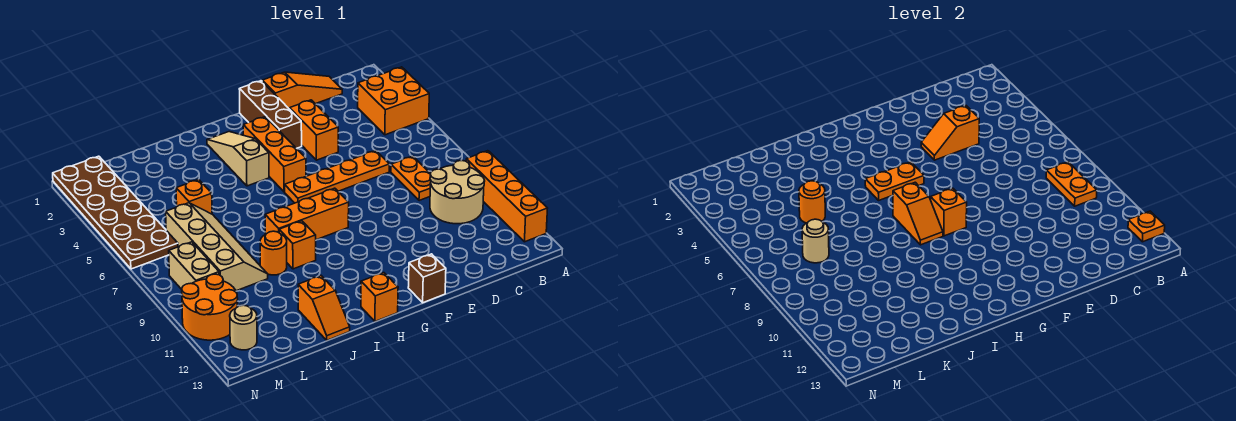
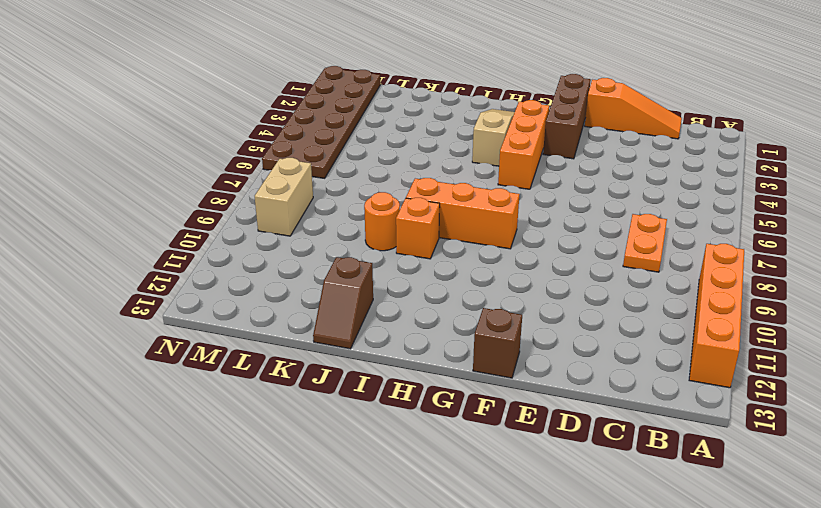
brown 1x2 slope [313,257,373,349] -> orange 1x2 slope [298,276,350,340]
none -> orange 2x2 brick [358,67,429,135]
none -> tan 2x2 round brick [430,161,485,224]
none -> orange 1x4 plate [285,150,389,203]
none -> orange 1x2 brick [290,100,338,160]

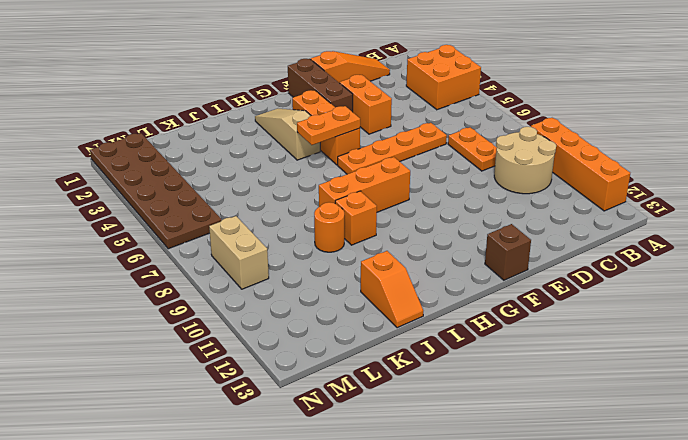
none -> orange 1x1 brick [361,273,398,321]
none -> orange 1x1 brick [176,179,212,214]
none -> tan 2x4 slope [166,203,268,291]
none -> orange 2x2 round brick [182,274,238,340]

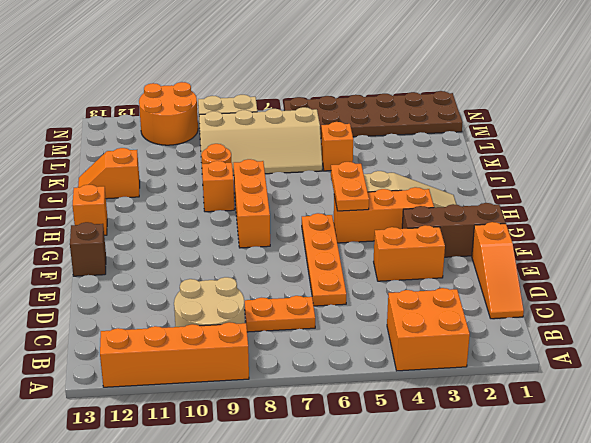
none -> tan 1x1 round brick [230,305,257,350]
none -> orange 1x1 plate [1128,211,1165,242]
none -> orange 1x2 plate [1046,162,1097,206]
none -> orange 1x2 slope [921,106,979,160]

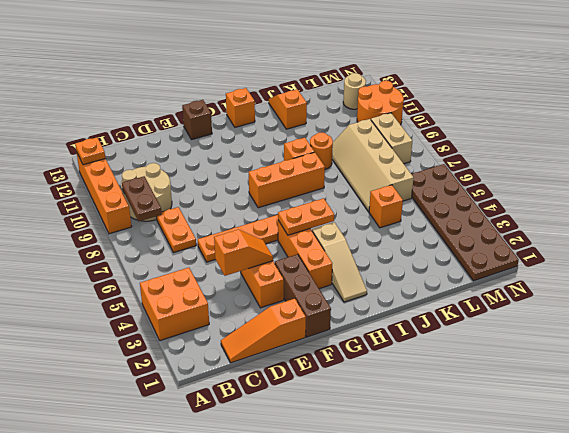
brown 1x2 plate [122,176,162,221] -> orange 1x2 plate [1046,162,1097,206]
none -> orange 1x1 brick [931,188,967,236]
none -> orange 1x2 slope [893,182,943,245]
none -> orange 1x1 round brick [799,181,825,223]
none -> tan 1x1 round brick [802,219,829,263]

